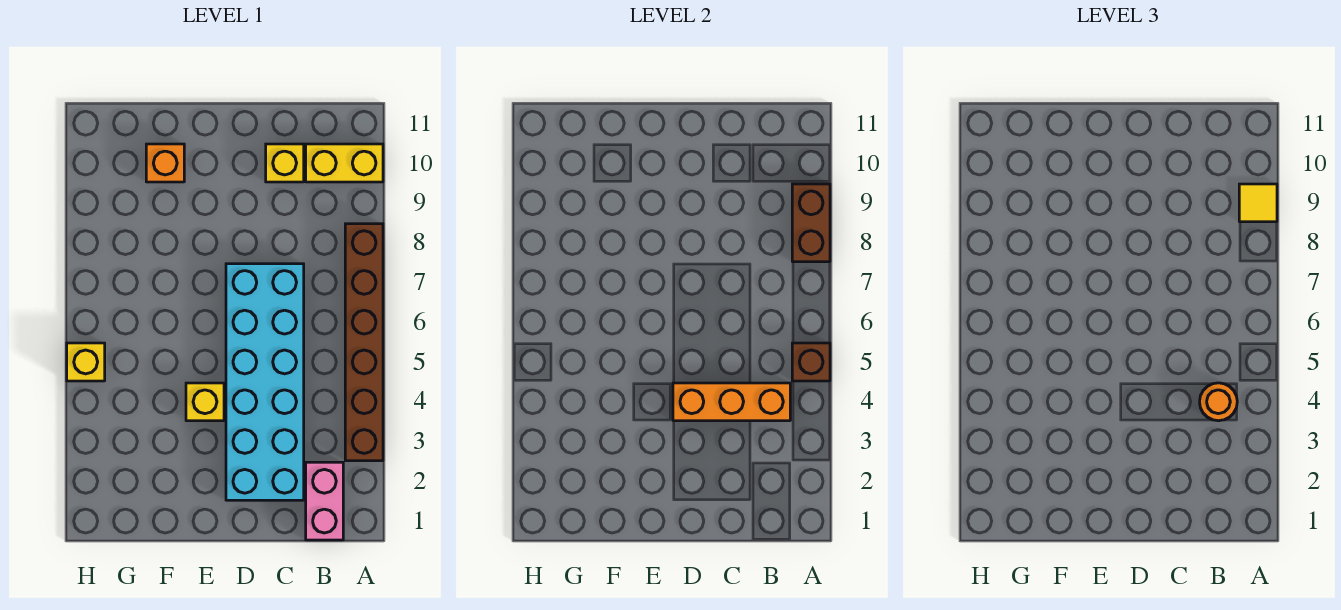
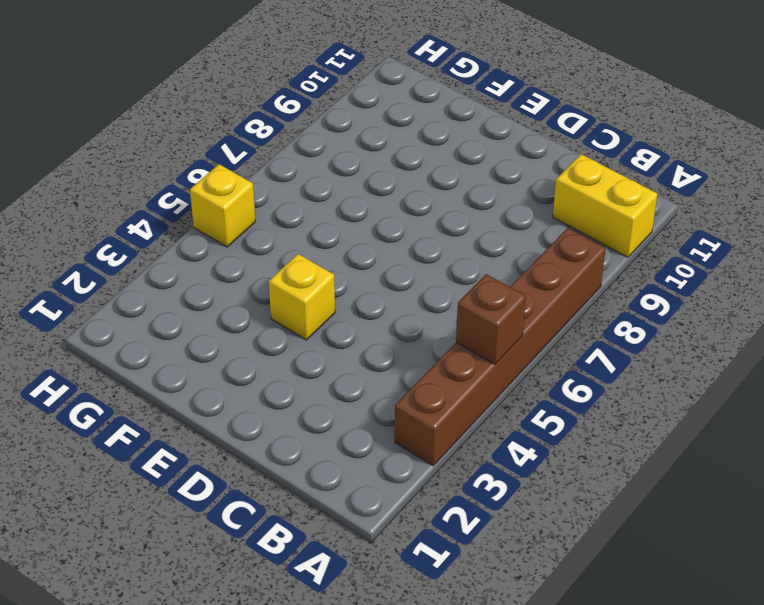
none -> pink 1x2 brick [306,462,343,540]
none -> cyan 2x6 brick [226,264,304,500]
none -> yellow 1x1 brick [266,144,304,182]

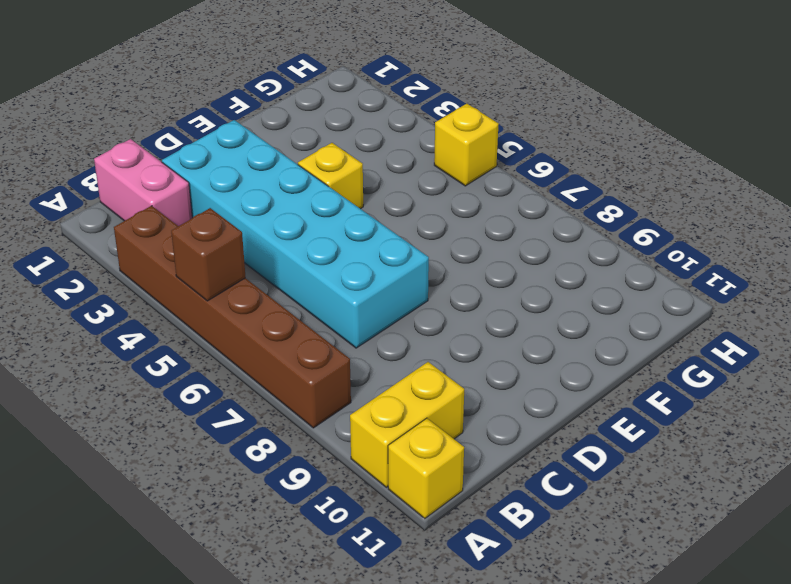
yellow 1x1 brick [388,418,464,518] -> yellow 1x1 brick moved to [266,144,304,182]
none -> orange 1x1 brick [146,144,184,182]
none -> brown 1x2 brick [792,184,830,262]
none -> orange 1x3 brick [673,383,790,421]

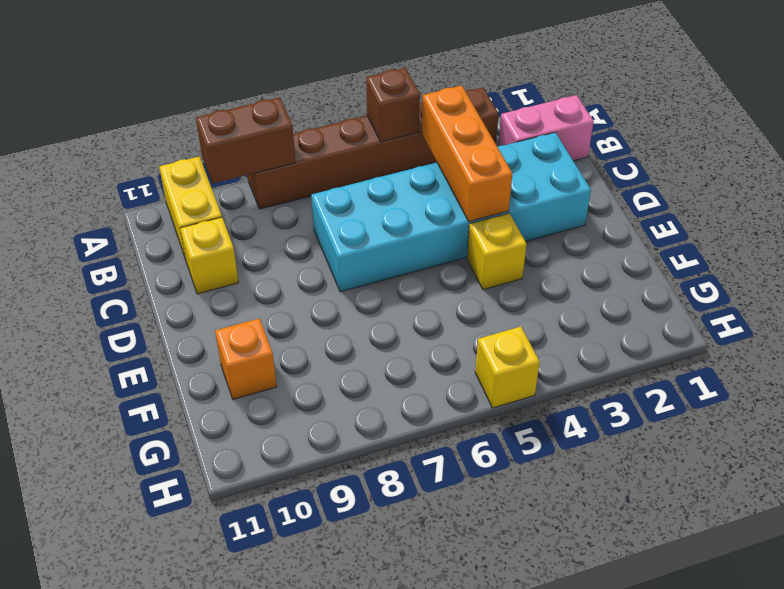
none -> yellow 1x1 tile [1239,184,1277,222]
none -> orange 1x1 round brick [1200,383,1237,421]

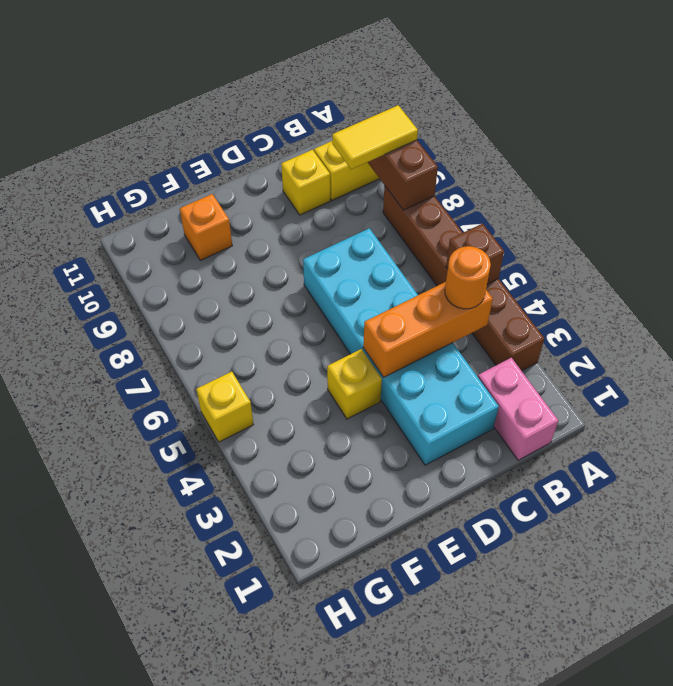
yellow 1x2 tile [332,105,418,169] -> yellow 1x1 tile [1239,184,1277,222]

